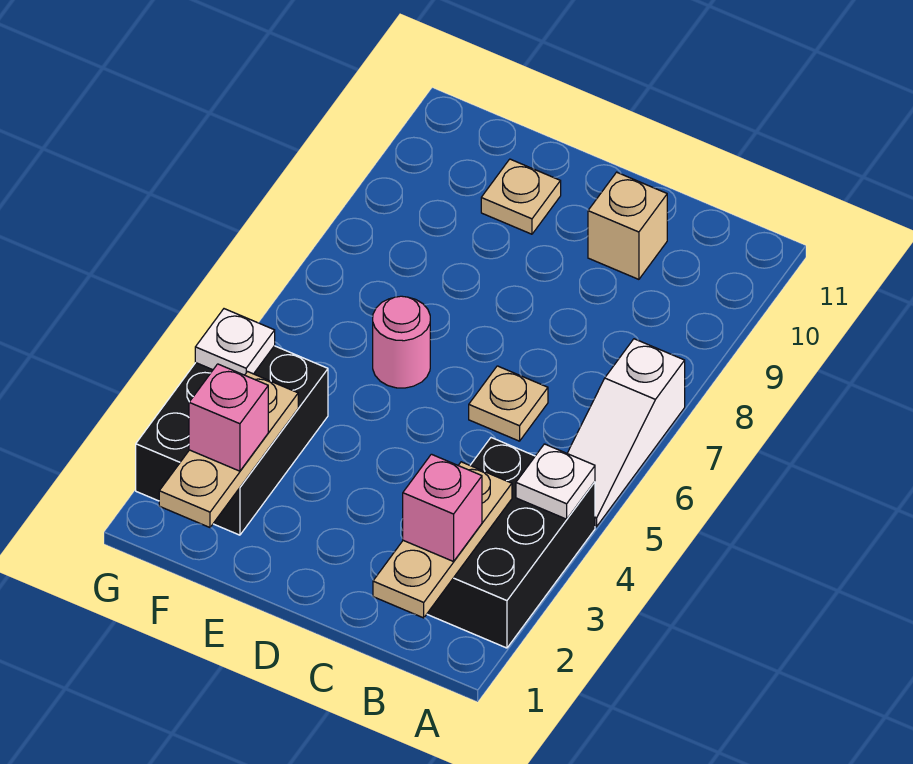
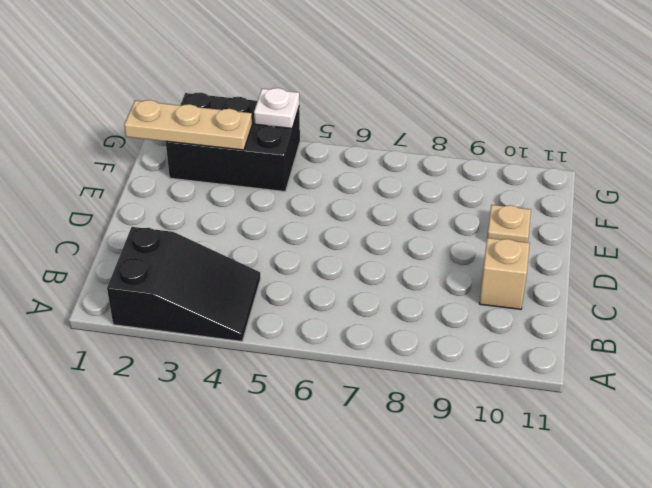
black 2x3 slope [107,227,261,341] -> black 2x3 brick [427,438,595,648]
none -> white 1x3 slope [567,339,685,527]
none -> tan 1x1 plate [469,366,548,441]
none -> pink 1x1 round brick [373,296,430,388]

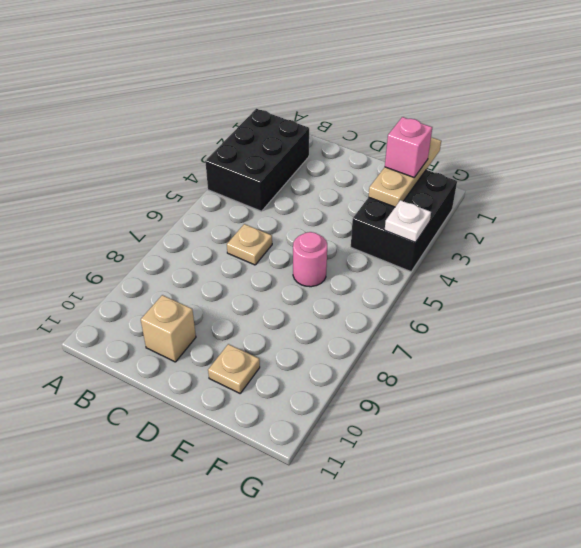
none -> white 1x3 slope [567,339,685,527]
none -> white 1x1 plate [516,444,595,519]
none -> tan 1x3 plate [373,462,512,618]

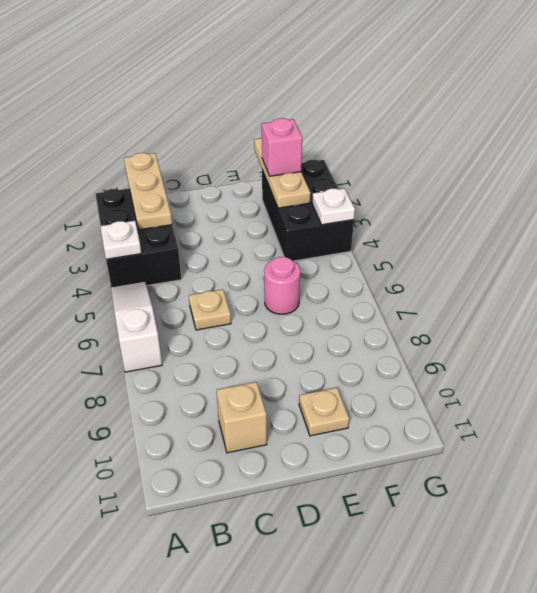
none -> pink 1x1 brick [403,454,482,561]

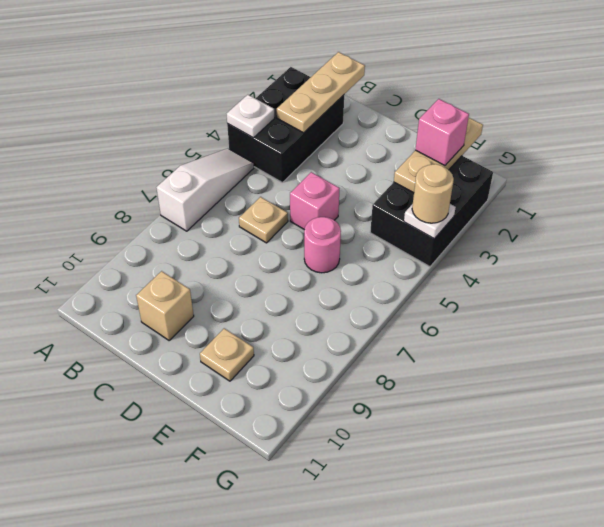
pink 1x1 brick [290,172,340,230] -> pink 1x1 brick moved to [403,454,482,561]
tan 1x1 round brick [412,164,454,223] -> none

